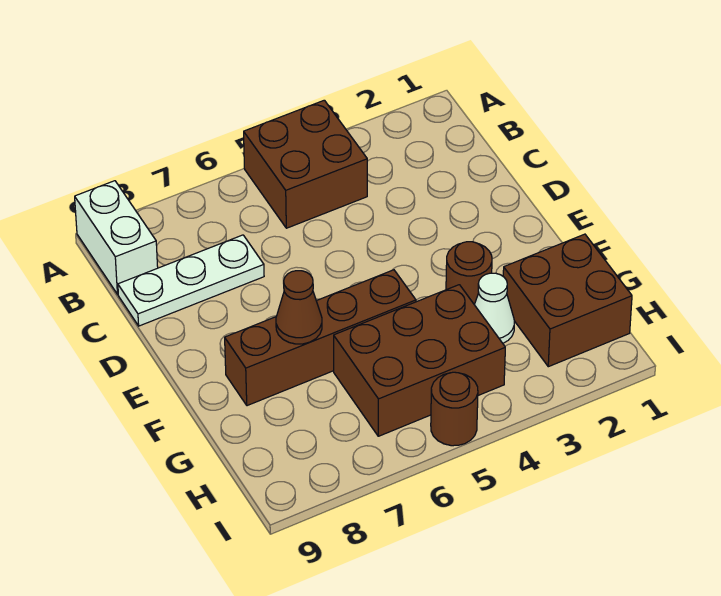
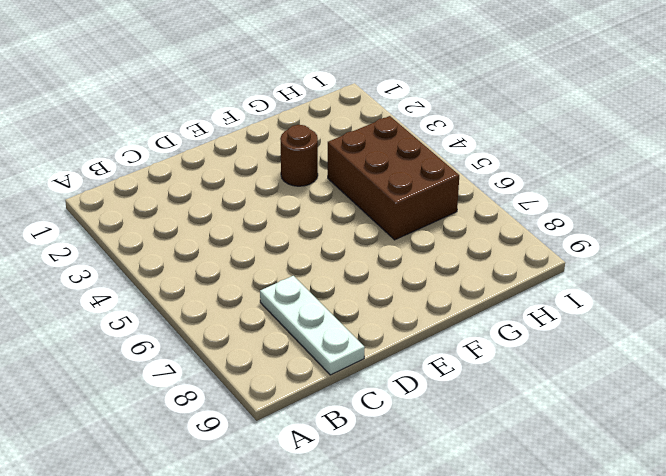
none -> brown 2x2 brick [244,100,367,228]
none -> white 1x2 brick [75,181,158,294]

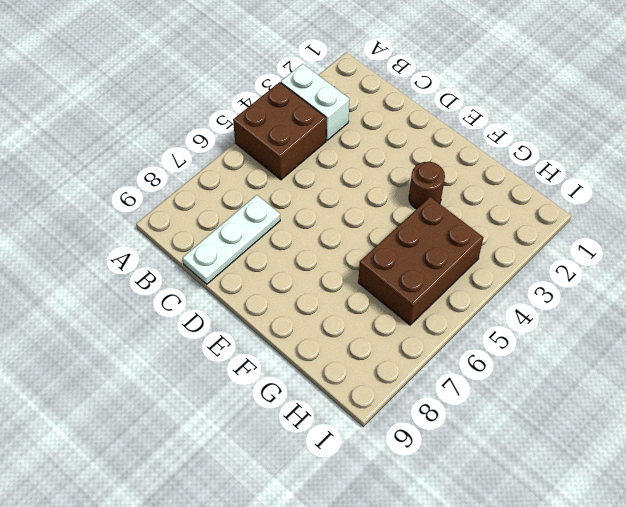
white 1x2 brick [281,64,349,140] -> white 1x2 brick moved to [75,181,158,294]
none -> brown 1x4 brick [225,270,416,406]
none -> brown 2x2 brick [503,234,632,367]

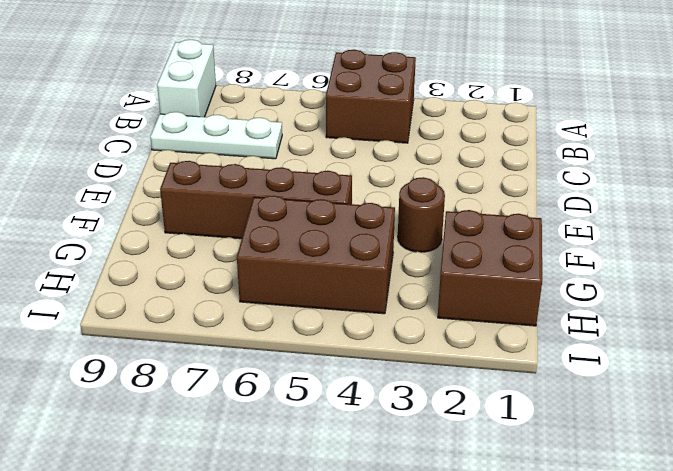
none -> white 1x1 cone [474,273,514,343]
none -> brown 1x1 round brick [431,372,478,446]

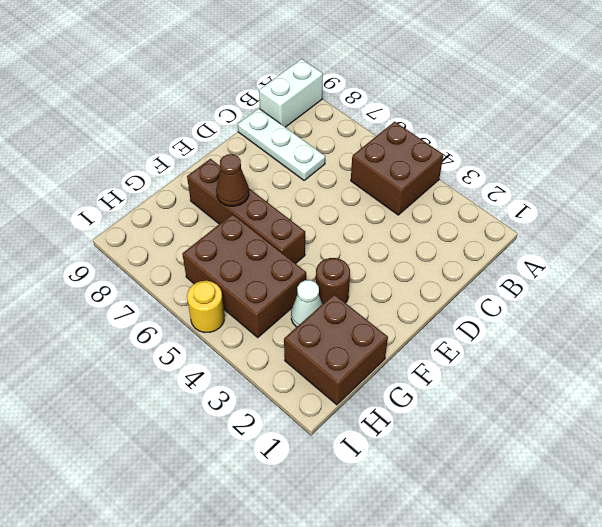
yellow 1x1 round brick [187,281,224,332] -> brown 1x1 round brick [431,372,478,446]

